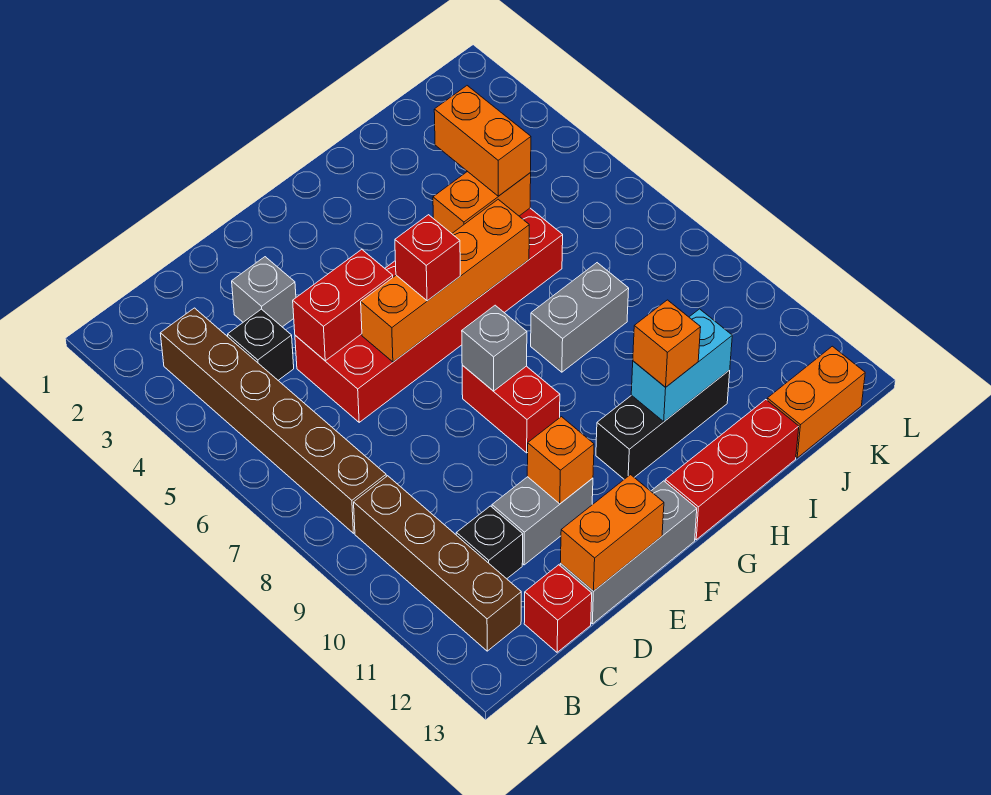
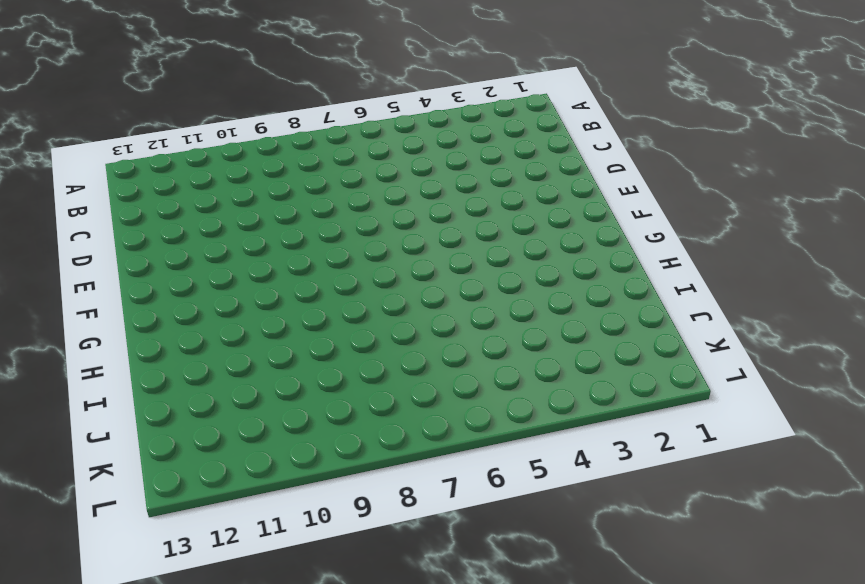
none -> brown 1x6 brick [160,308,386,533]
none -> brown 1x4 brick [354,476,521,651]
none -> black 1x1 brick [228,309,294,380]

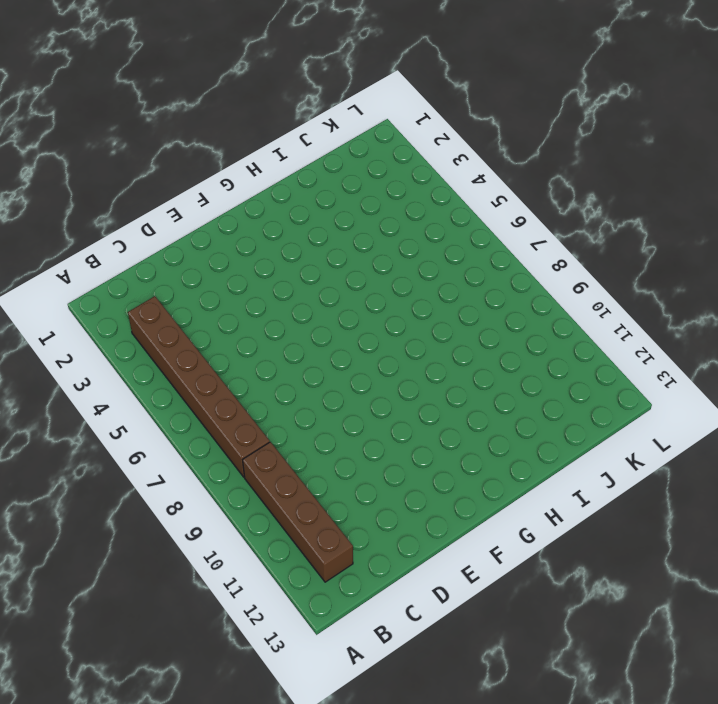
none -> black 1x1 brick [228,309,294,380]
none -> black 1x1 brick [456,506,523,579]
none -> red 1x1 brick [524,565,592,652]

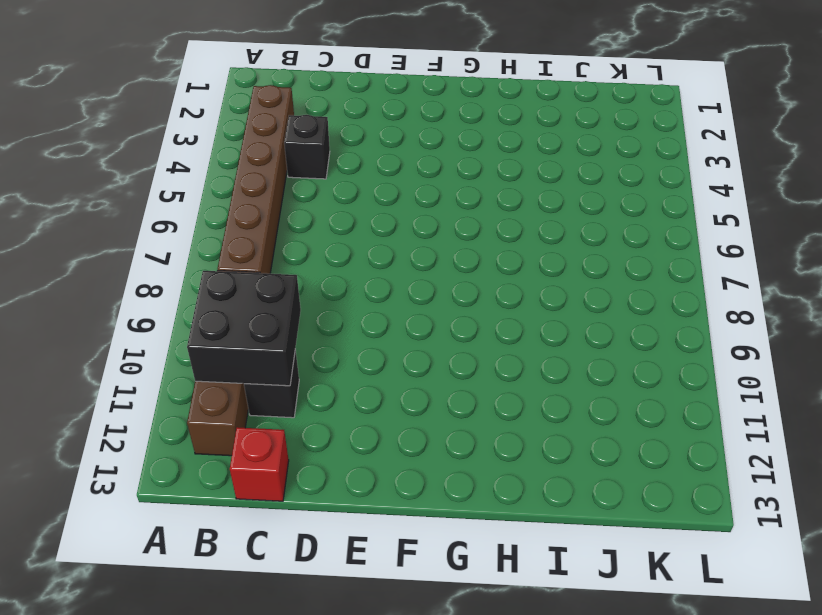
black 2x2 brick [187,271,301,386] -> none
none -> grey 1x1 brick [232,257,296,327]
none -> red 2x6 brick [295,208,563,422]
none -> grey 1x2 brick [492,477,593,565]

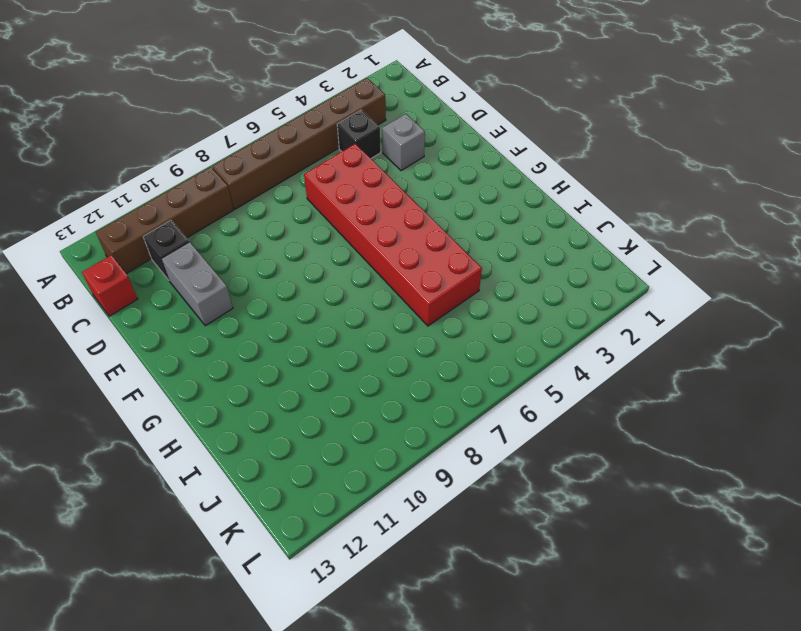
none -> grey 1x3 brick [560,481,697,624]
none -> red 1x2 brick [462,365,560,453]
none -> black 1x3 brick [596,370,730,479]

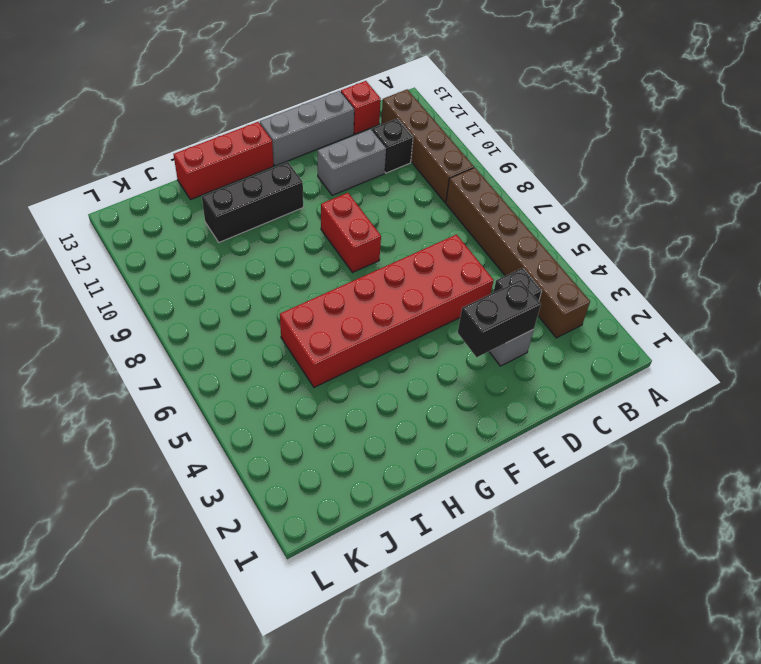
black 1x2 brick [458,280,541,357] -> none
none -> grey 1x2 brick [531,263,629,372]
none -> orange 1x2 brick [767,346,865,458]
none -> red 1x2 brick [293,249,393,361]

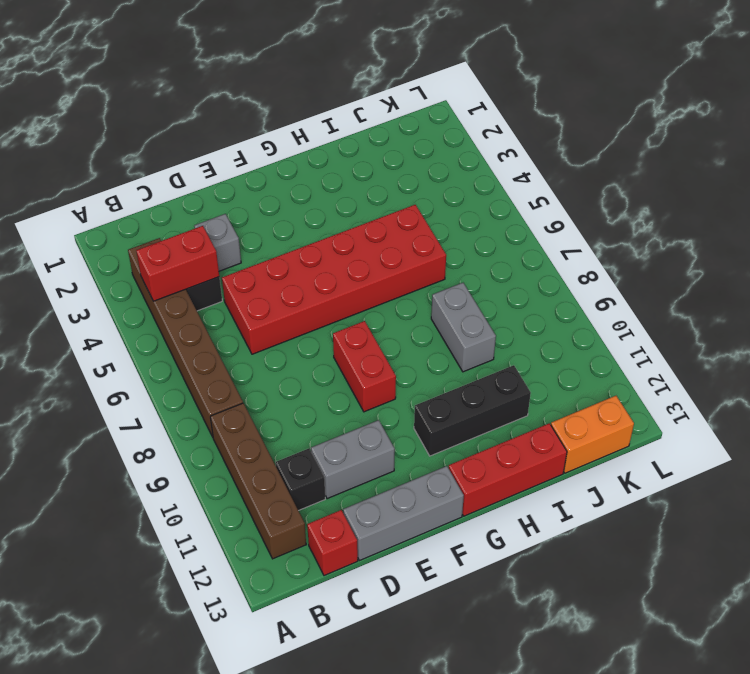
red 1x2 brick [136,226,219,301] -> red 1x2 brick moved to [293,249,393,361]
grey 1x2 brick [431,283,496,372] -> grey 1x2 brick turned to [531,263,629,372]
none -> orange 1x2 brick [560,475,664,591]
none -> orange 1x4 brick [361,199,529,362]
none -> orange 1x1 brick [527,417,594,504]

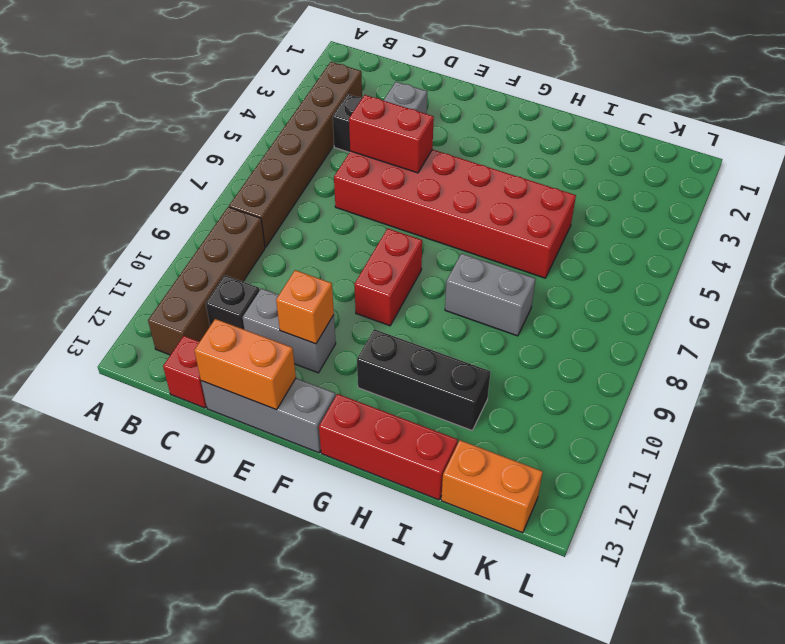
none -> orange 1x4 brick [361,199,529,362]
none -> grey 1x1 brick [462,305,527,391]
none -> orange 1x2 brick [433,171,531,234]

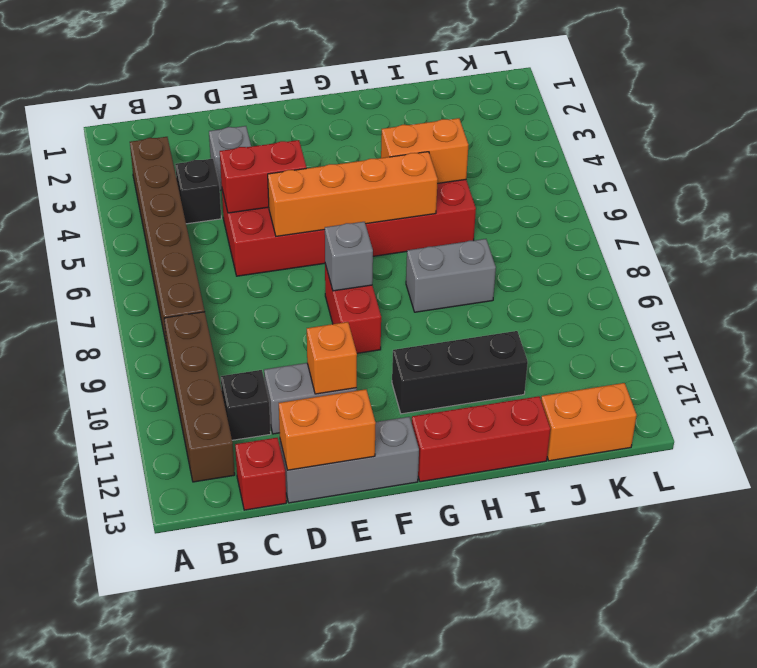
none -> cyan 1x2 brick [631,309,732,422]
none -> red 1x1 brick [395,215,460,301]
none -> orange 1x1 brick [633,300,701,387]

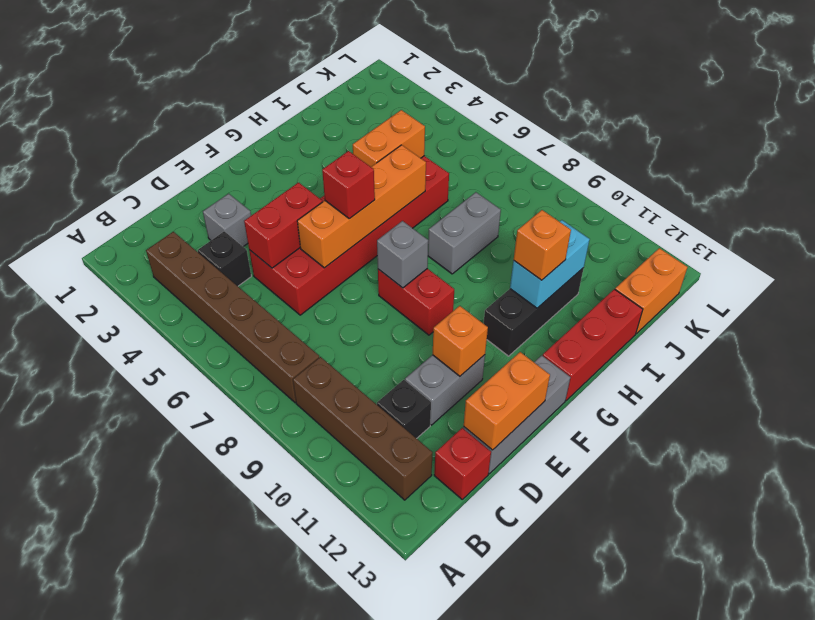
none -> orange 1x2 brick [434,86,531,196]

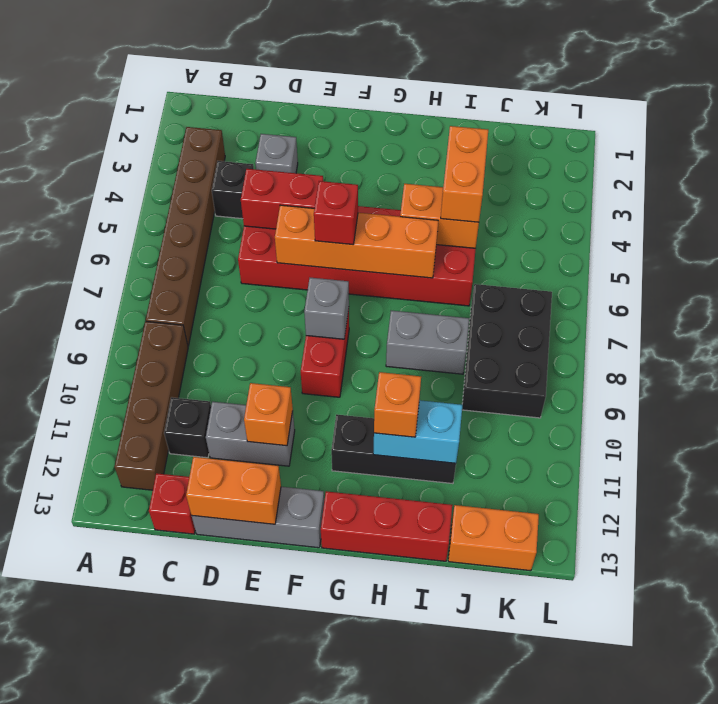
black 2x3 brick [462,284,552,418] -> none

